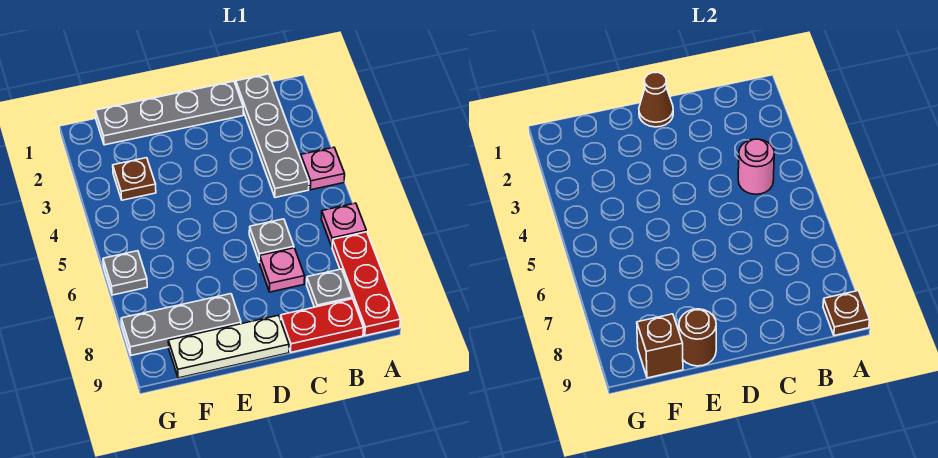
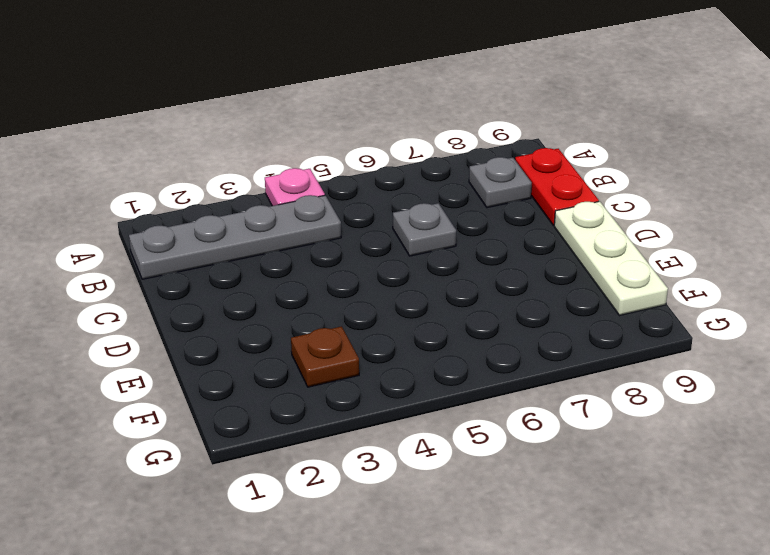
none -> pink 1x1 plate [321,203,366,246]
none -> red 1x3 plate [332,232,401,336]
none -> grey 1x4 plate [95,81,243,145]

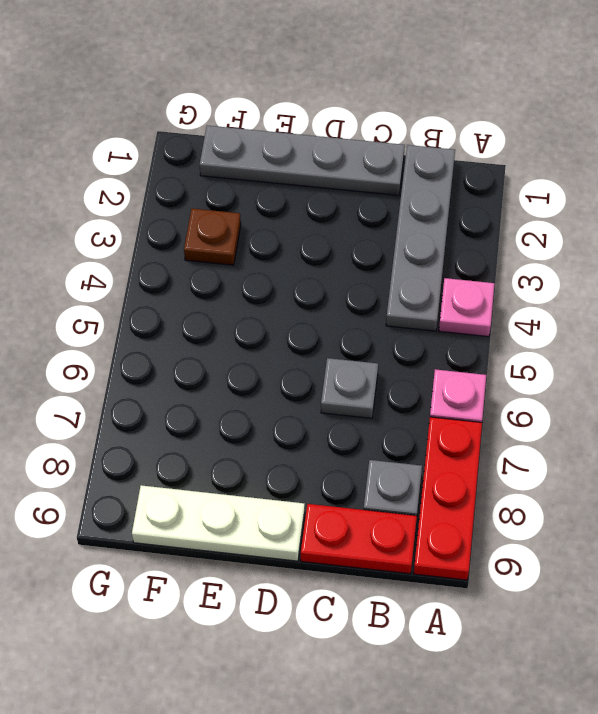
none -> pink 1x1 plate [260,248,305,292]
none -> grey 1x3 plate [121,294,241,355]
none -> grey 1x1 plate [103,251,147,295]

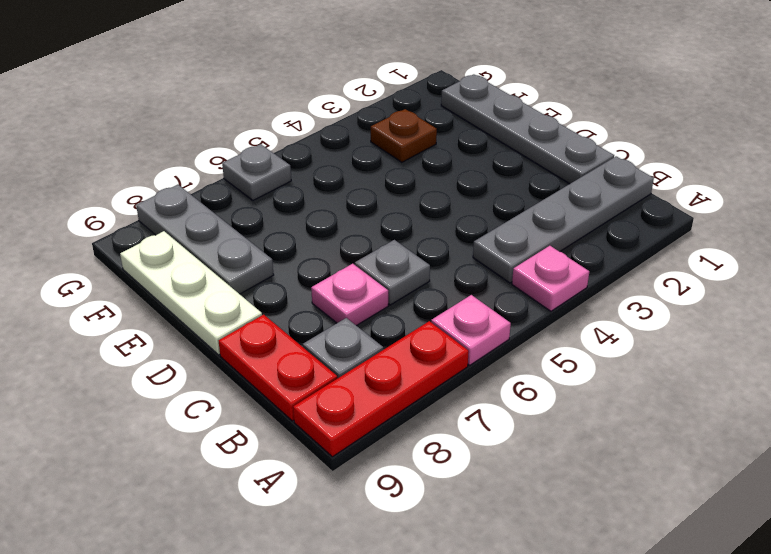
none -> brown 1x1 plate [823,291,870,336]
none -> pink 1x1 round brick [738,139,774,194]
none -> brown 1x1 cone [639,72,673,127]

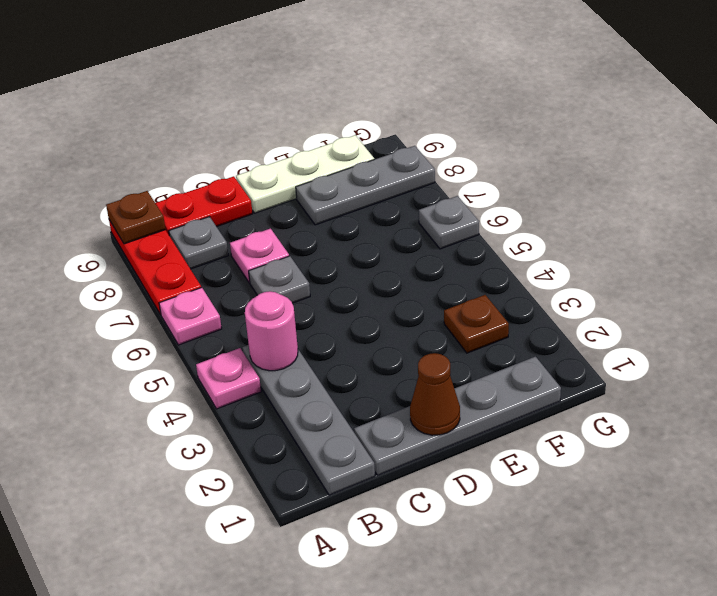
none -> brown 1x1 round brick [679,309,716,366]
none -> brown 1x1 brick [637,314,683,378]

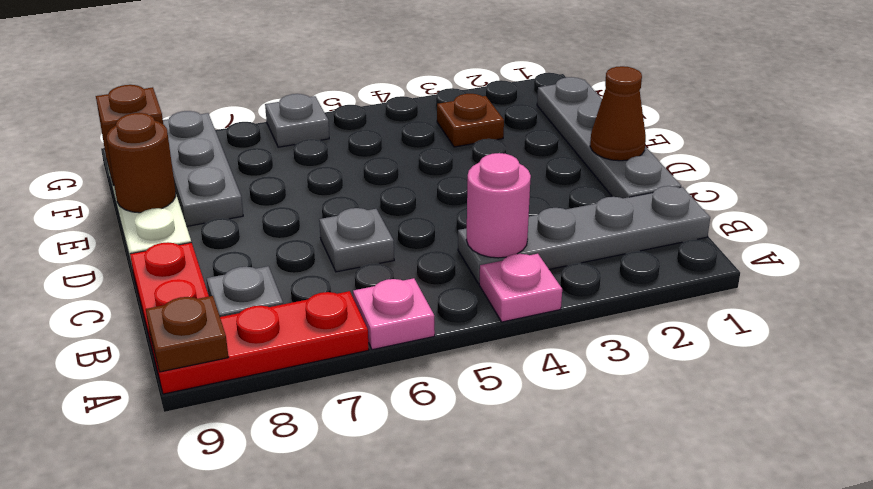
none -> pink 1x1 plate [260,248,305,292]

